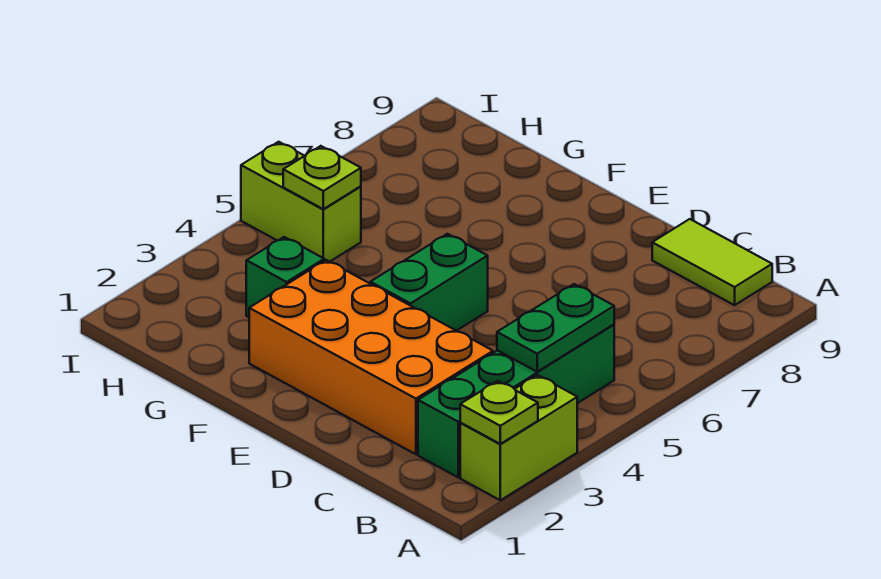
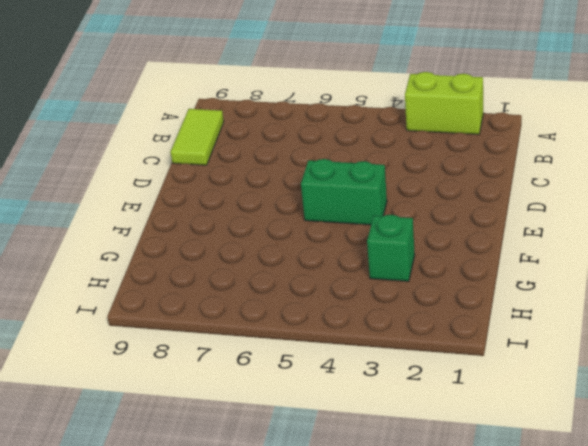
none -> green 1x4 brick [418,324,614,477]
none -> orange 2x4 brick [249,260,493,454]

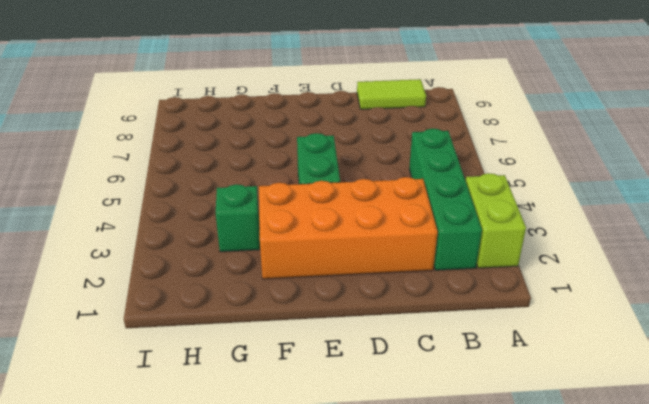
none -> lime 1x2 brick [241,142,361,262]
none -> lime 1x1 plate [460,381,538,444]

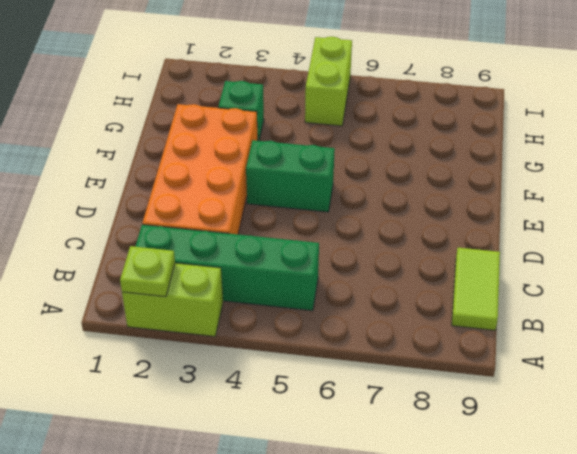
none -> green 1x2 plate [497,284,614,372]
none -> lime 1x1 plate [283,146,361,209]

